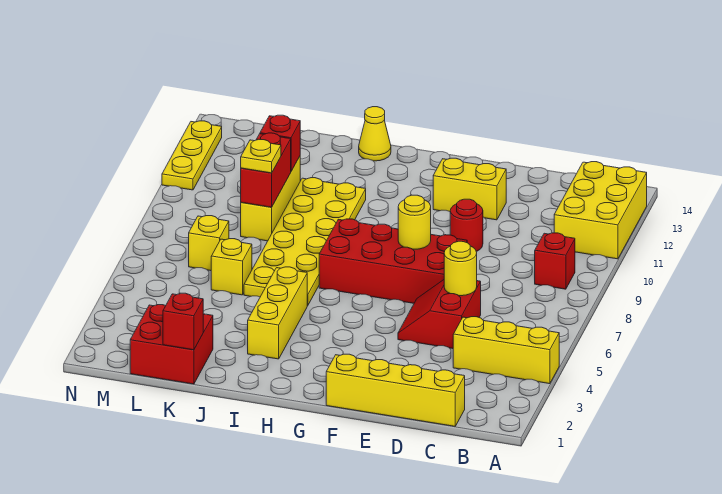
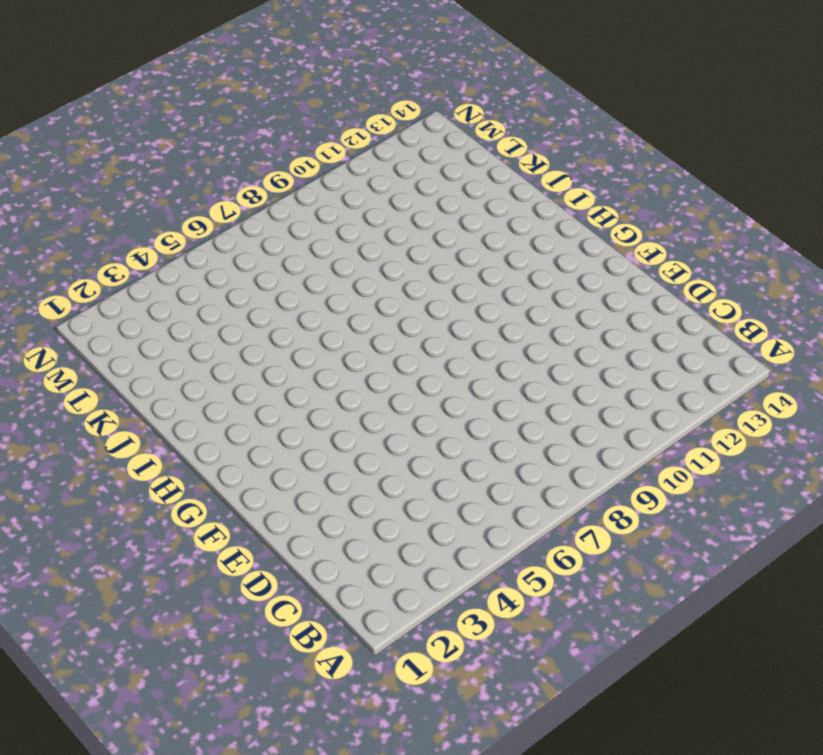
none -> yellow 1x3 brick [453,317,559,384]
none -> yellow 2x3 brick [554,162,647,259]
none -> red 1x1 brick [535,233,575,289]

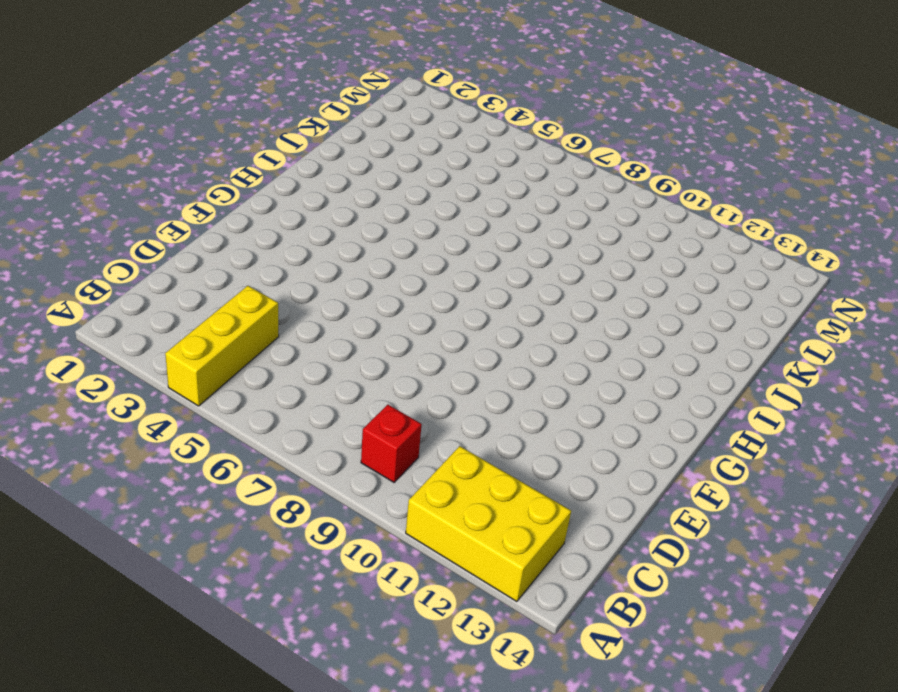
none -> yellow 1x4 brick [326,354,465,426]
none -> red 2x2 slope [398,280,481,349]
none -> red 2x4 brick [319,219,467,303]

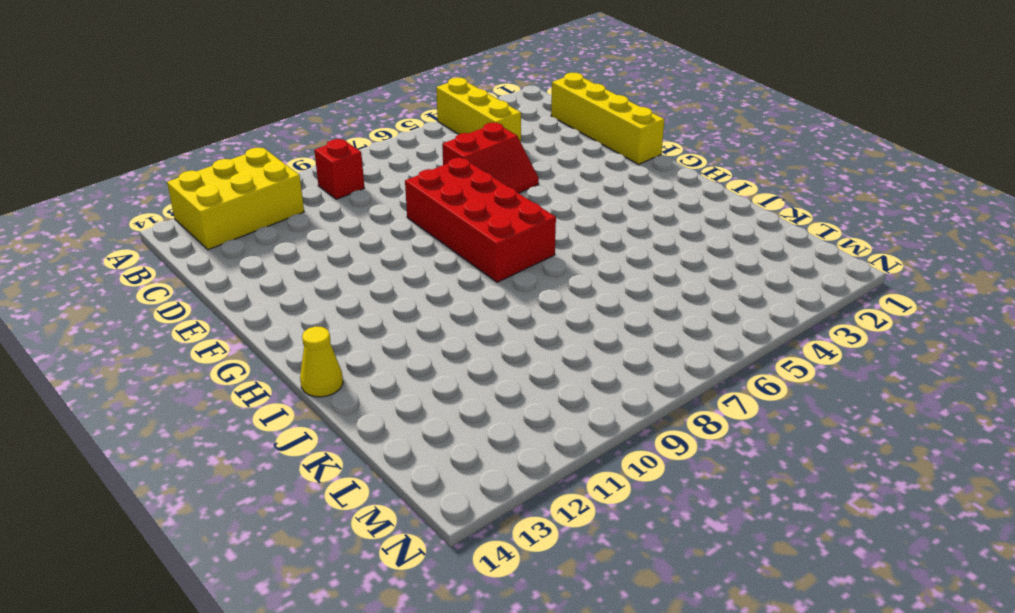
none -> red 1x1 round brick [450,199,483,252]
none -> yellow 1x2 brick [433,158,506,220]
none -> yellow 1x3 brick [248,267,307,359]

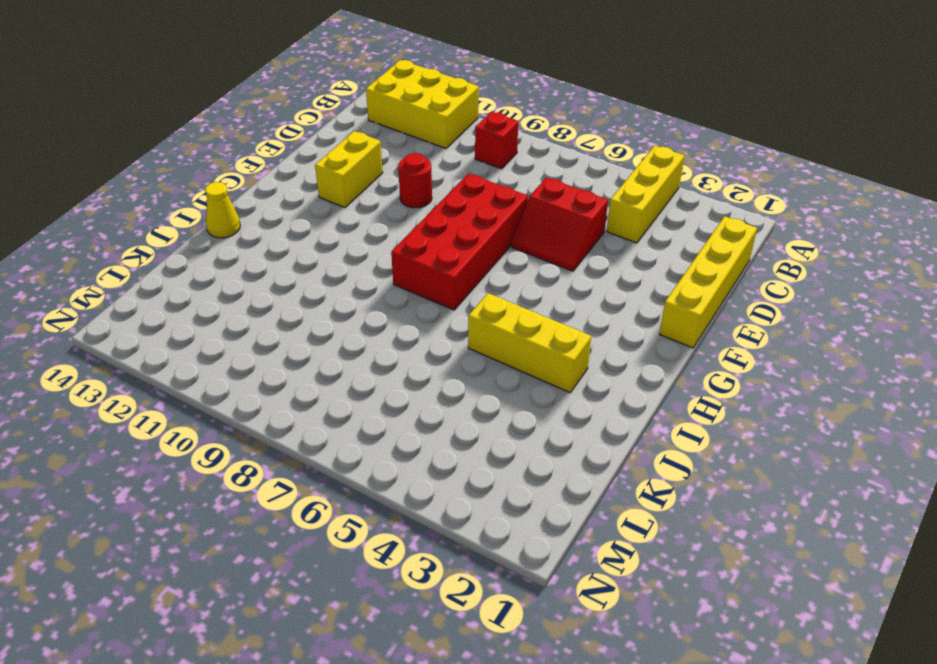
none -> yellow 2x6 plate [244,178,366,306]
none -> red 2x2 brick [130,305,213,384]
none -> yellow 1x1 brick [211,239,252,295]

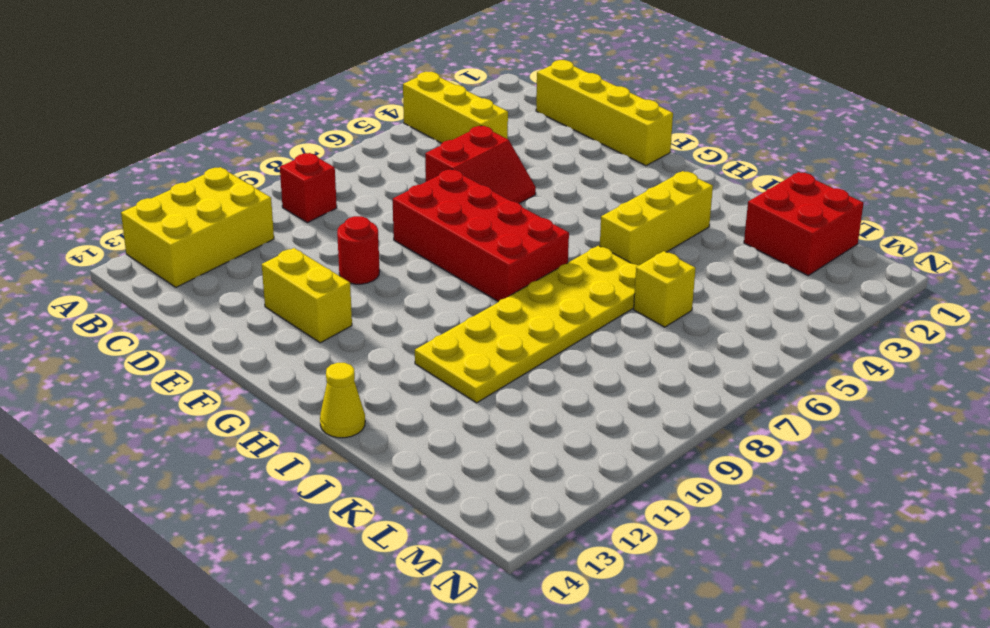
none -> yellow 1x3 brick [241,157,300,241]
none -> yellow 1x1 brick [189,216,229,271]
none -> yellow 1x3 plate [162,121,222,190]

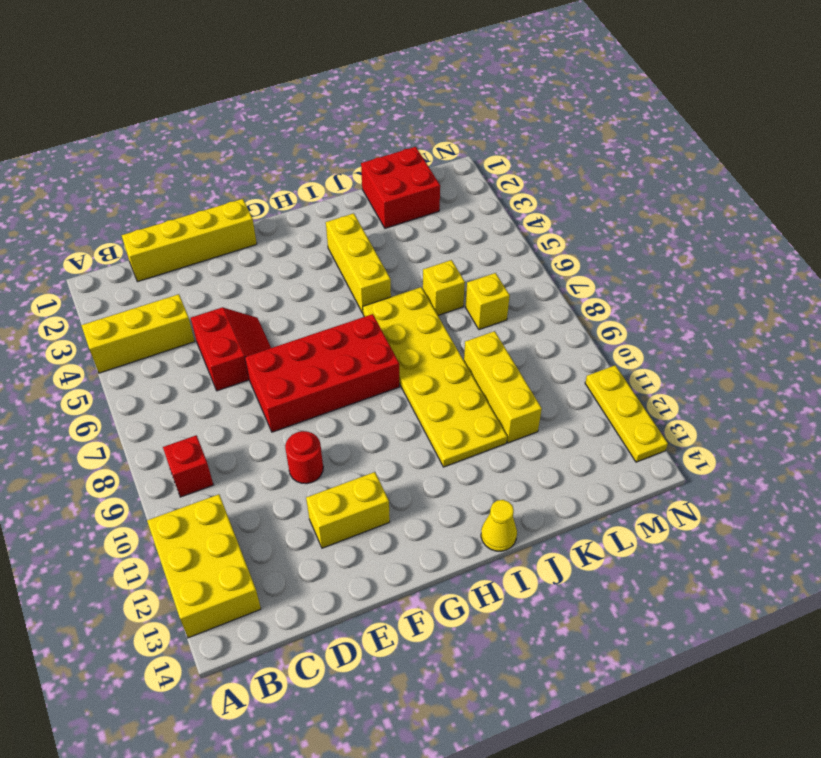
none -> yellow 1x1 round brick [444,241,477,296]
none -> yellow 1x1 round brick [398,195,431,249]
none -> red 1x1 brick [163,293,203,350]

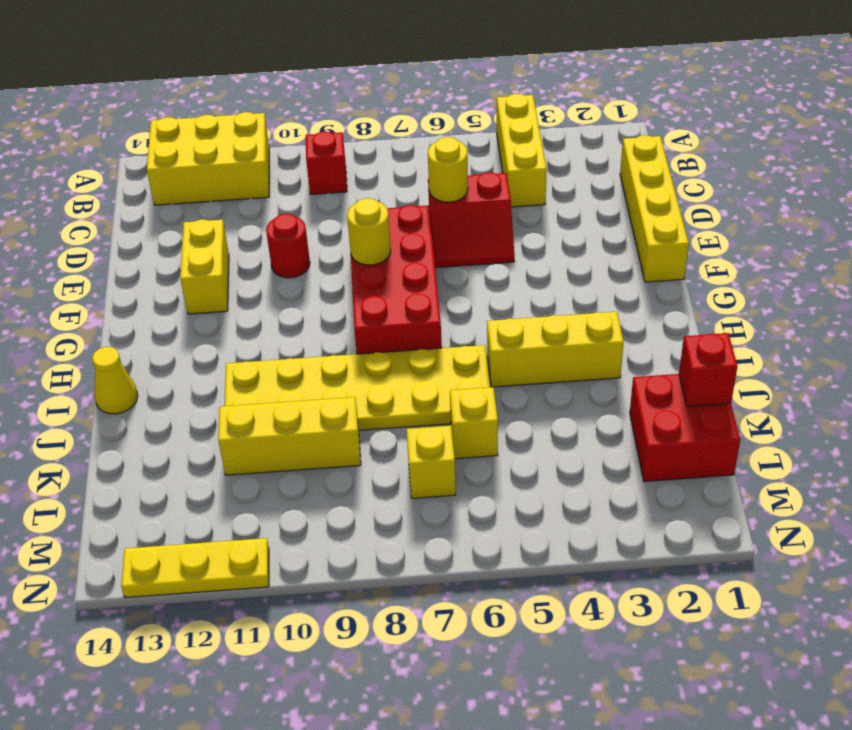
none -> red 1x2 brick [241,133,291,207]
none -> red 1x1 brick [260,115,300,171]
none -> yellow 1x1 plate [241,139,281,173]

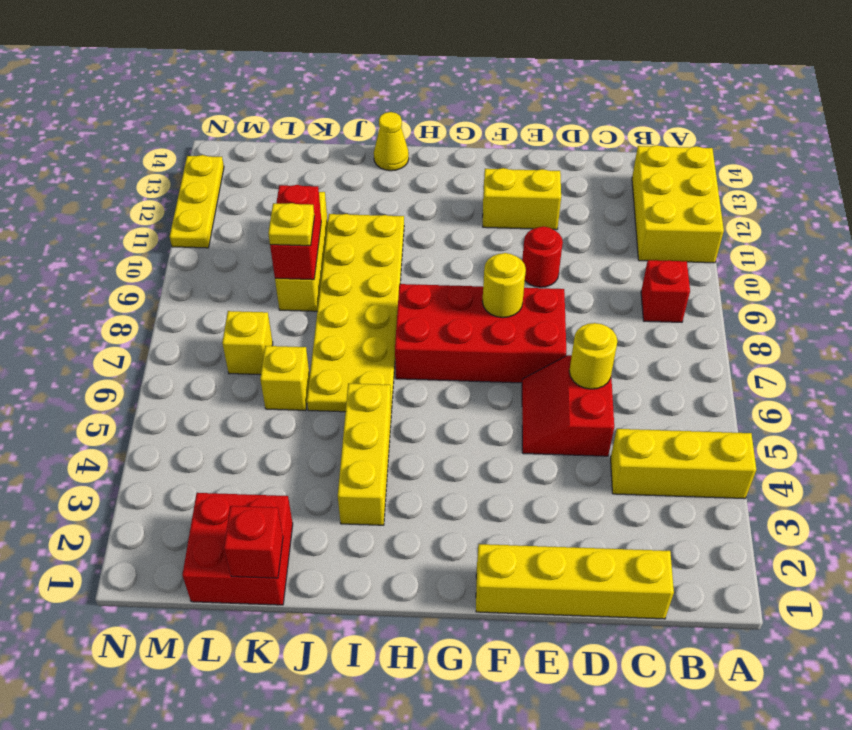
none -> red 1x1 brick [260,115,300,171]

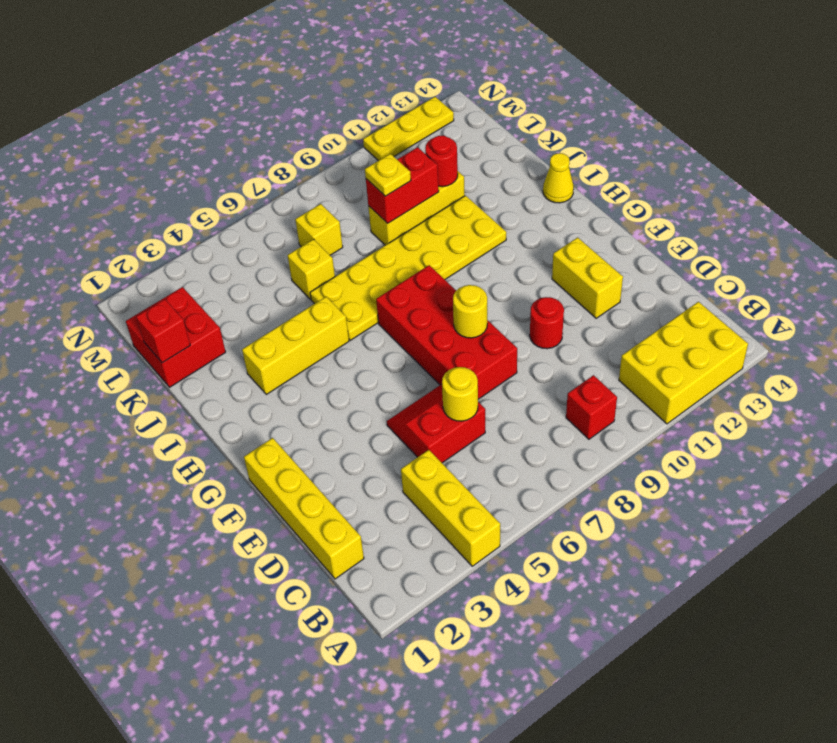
red 1x1 round brick [425,136,458,187] -> red 1x1 brick [260,115,300,171]

